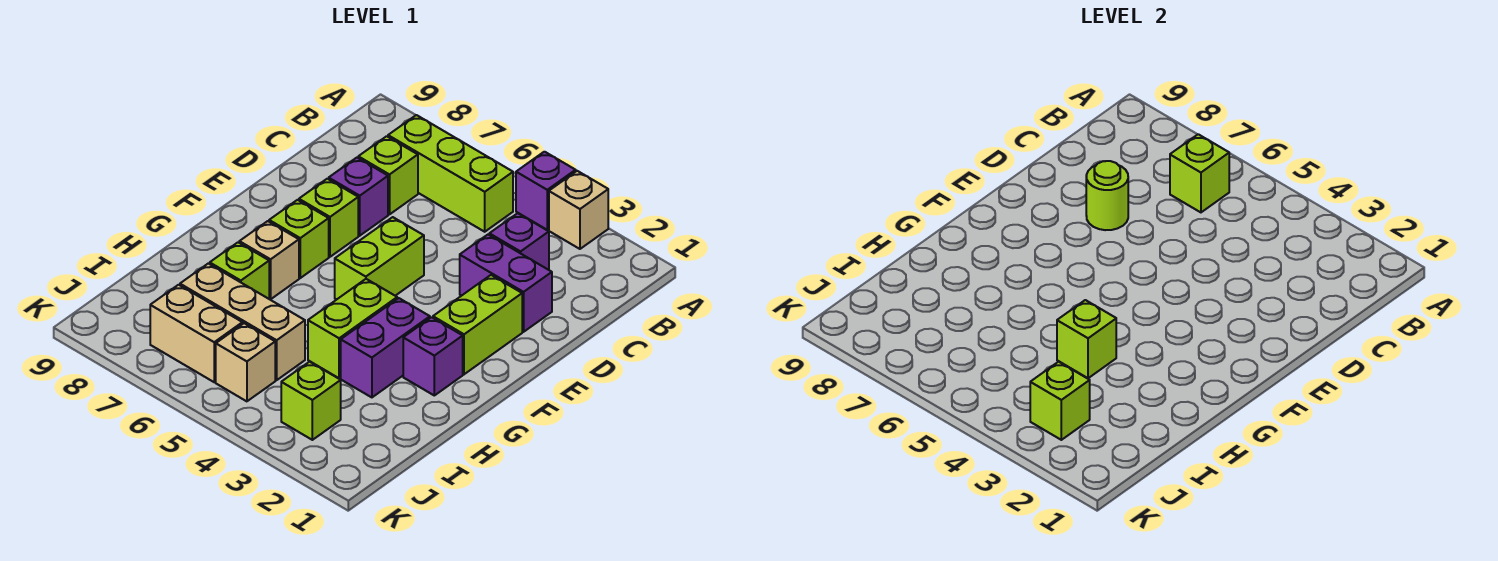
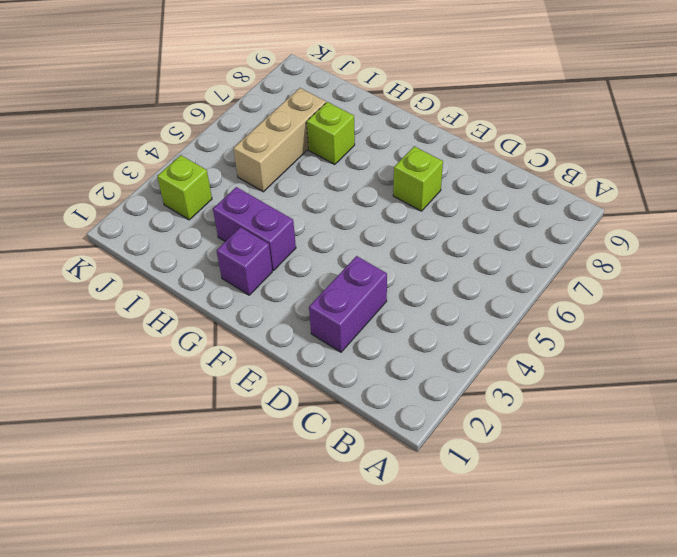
none -> tan 1x1 brick [549,171,608,249]
none -> purple 1x1 brick [516,152,576,230]
none -> lime 1x3 brick [388,115,513,232]

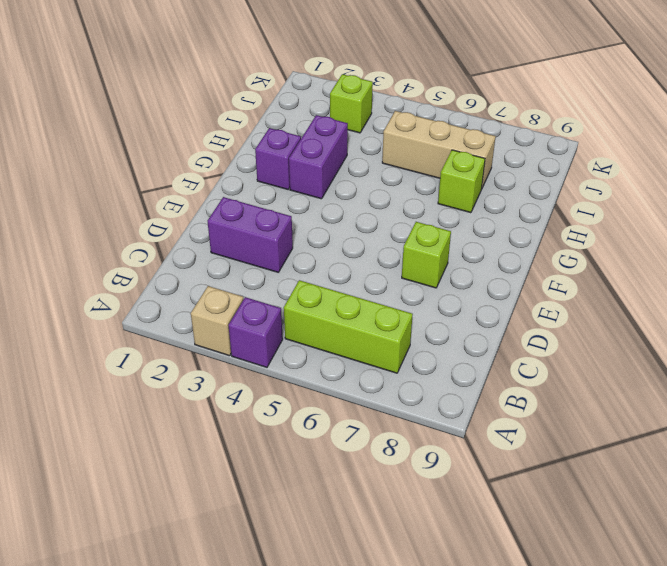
none -> purple 1x1 brick [489,213,549,270]
none -> lime 1x1 brick [358,136,418,214]
none -> purple 1x1 brick [329,158,388,236]

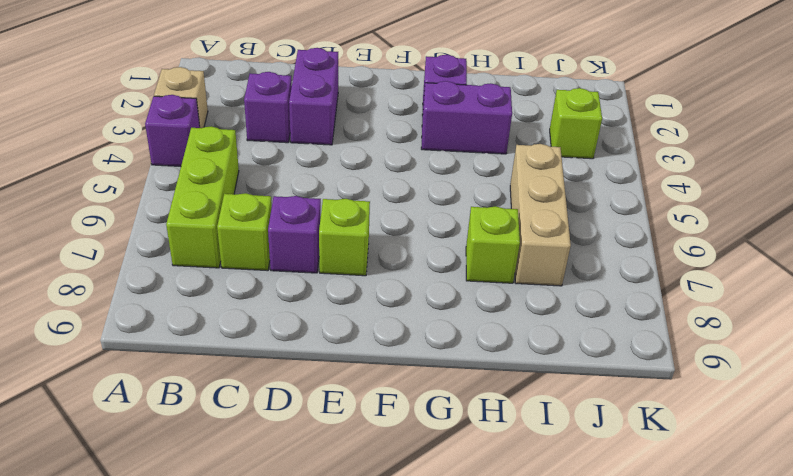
none -> lime 1x2 brick [433,275,522,374]
none -> lime 1x2 brick [335,217,424,300]
none -> lime 1x1 brick [269,200,329,278]

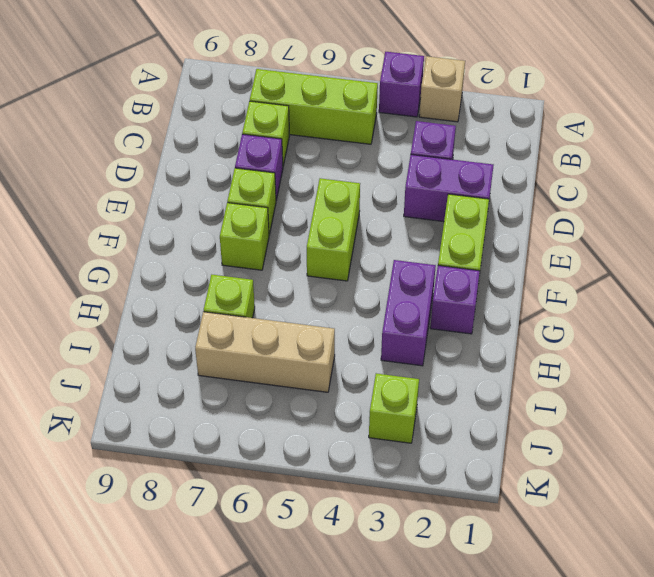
none -> lime 1x2 brick [308,279,397,378]
none -> tan 1x1 brick [239,221,299,299]
none -> tan 1x1 brick [216,323,275,401]

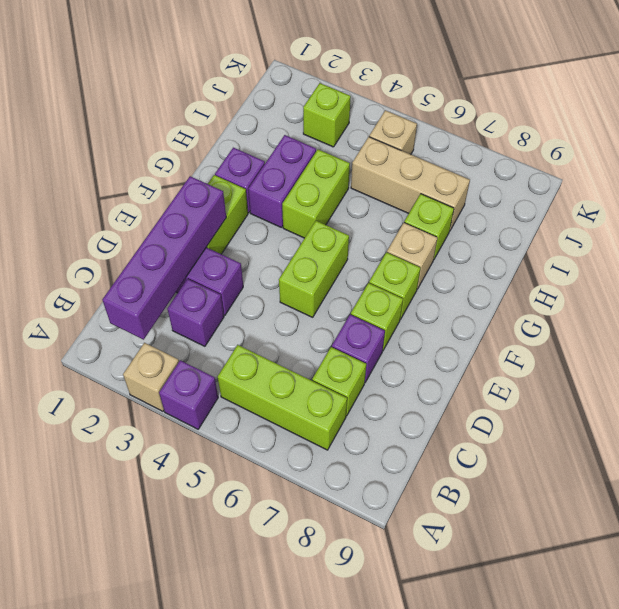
purple 1x4 brick [102,176,226,340] -> none
none -> tan 1x2 brick [150,285,242,382]
none -> lime 1x1 brick [1170,134,1229,212]
none -> lime 1x1 round brick [1086,161,1128,230]

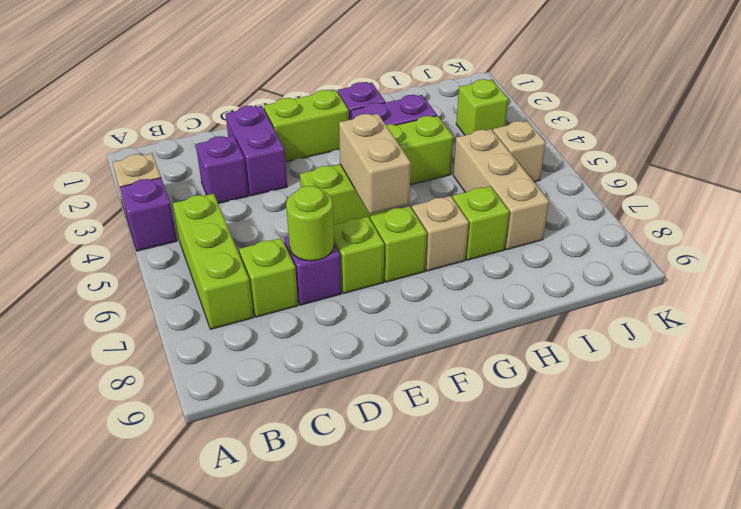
tan 1x2 brick [339,114,411,214] -> tan 1x2 brick moved to [150,285,242,382]
none -> lime 1x1 brick [1170,134,1229,212]
none -> lime 1x1 brick [1057,300,1116,378]
none -> lime 1x1 brick [1030,362,1090,440]

